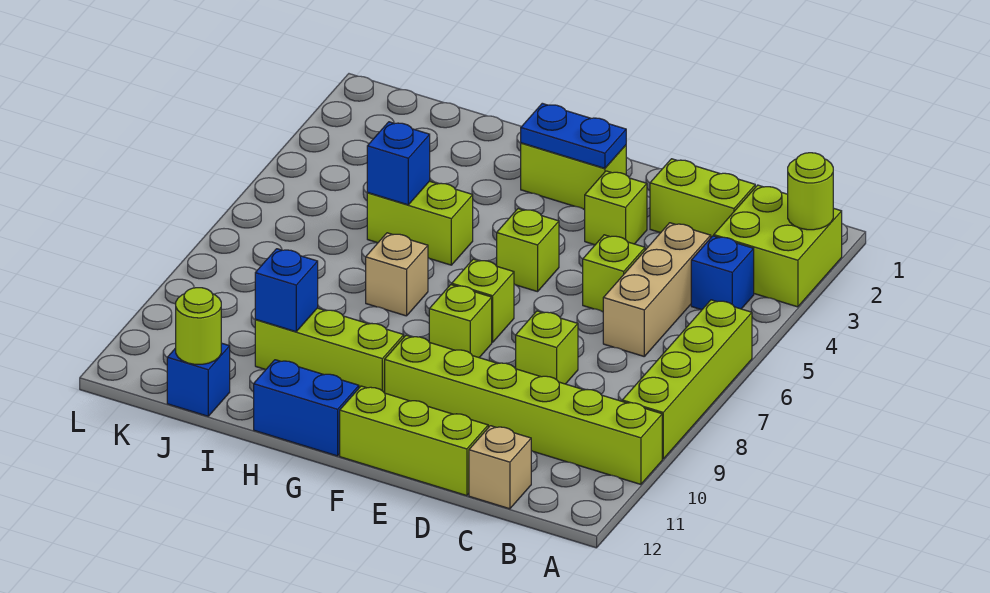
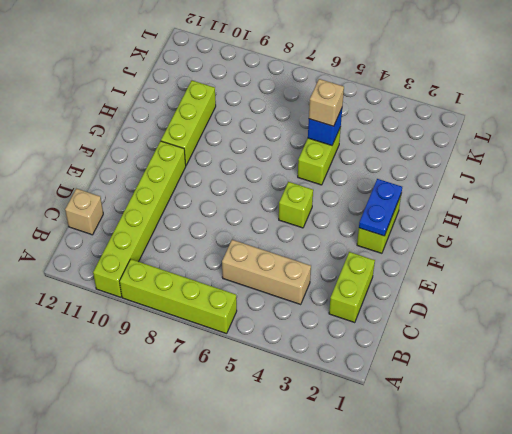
tan 1x1 brick [309,79,344,126] -> tan 1x1 brick moved to [366,233,428,316]
none -> lime 2x2 brick [714,185,842,307]
none -> blue 1x1 brick [691,236,754,310]
none -> lime 1x1 brick [583,235,645,312]

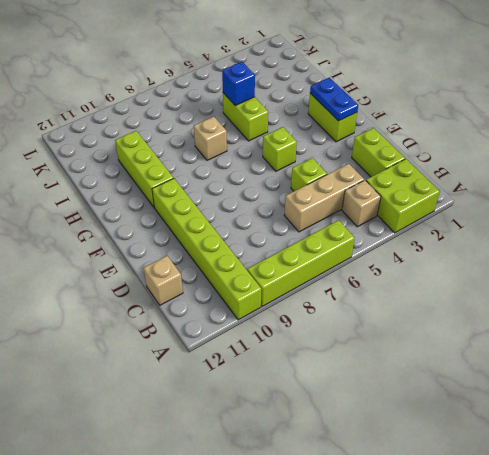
tan 1x1 brick [342,180,381,227] -> blue 1x1 brick [691,236,754,310]
none -> lime 1x1 brick [516,311,578,384]
none -> lime 1x3 brick [340,386,488,496]
none -> lime 1x1 brick [585,171,647,245]

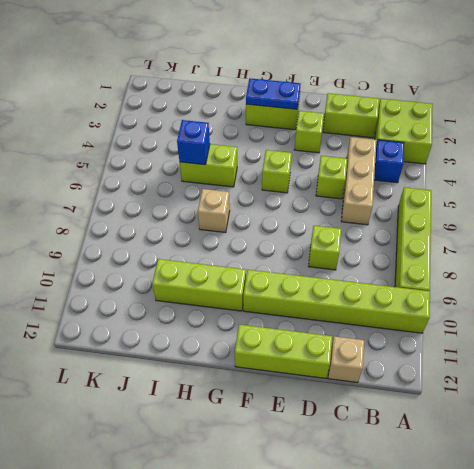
none -> lime 1x1 brick [452,259,514,342]
none -> lime 1x1 brick [429,285,492,358]
none -> blue 1x2 brick [254,360,359,456]

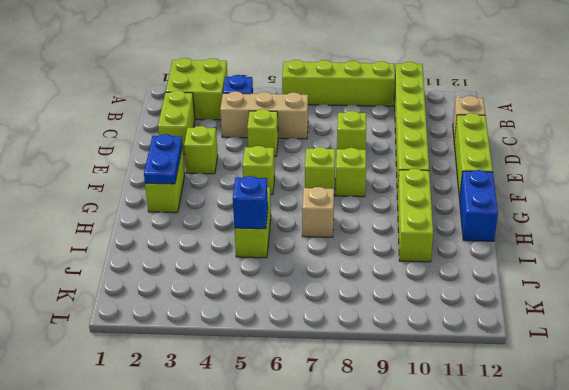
none -> blue 1x1 brick [167,343,230,416]
none -> lime 1x1 round brick [788,153,833,230]
none -> blue 1x1 brick [255,249,318,332]

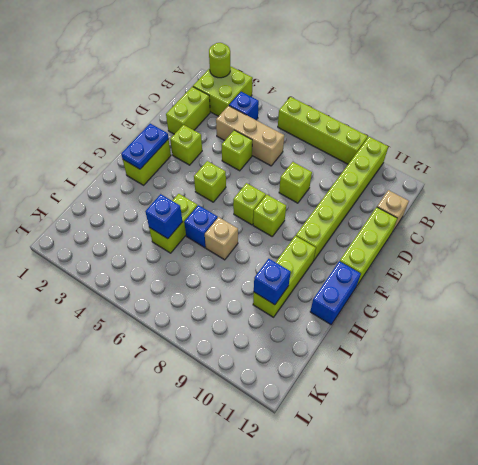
blue 1x1 brick [184,205,218,248] -> blue 1x1 brick moved to [167,343,230,416]
none -> lime 1x1 round brick [176,288,221,364]

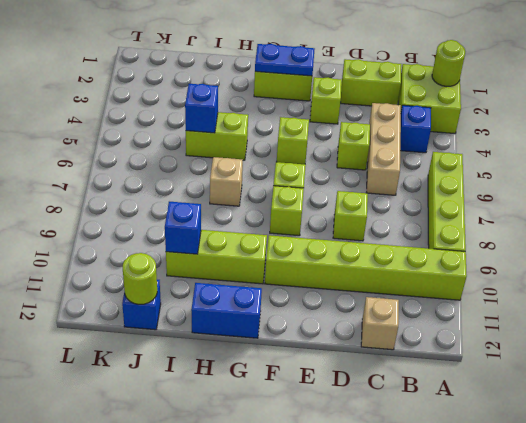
none -> lime 1x3 brick [340,386,488,496]

